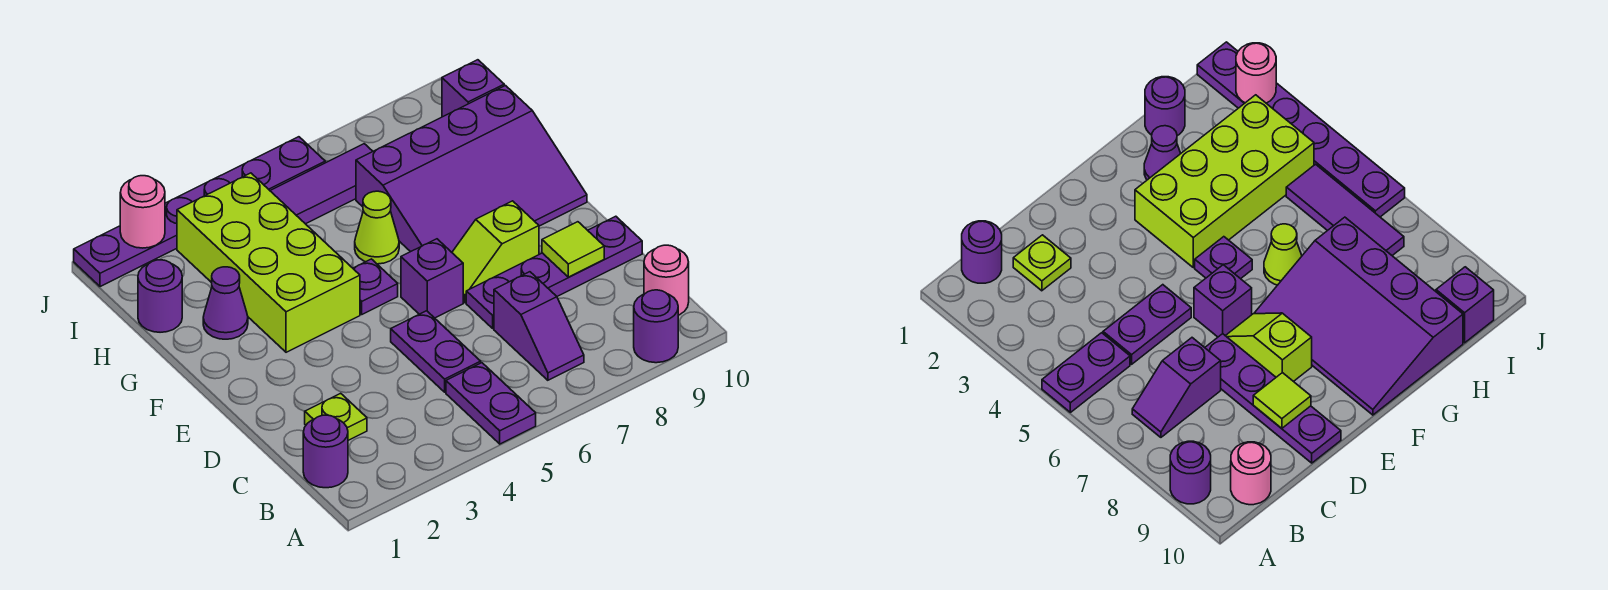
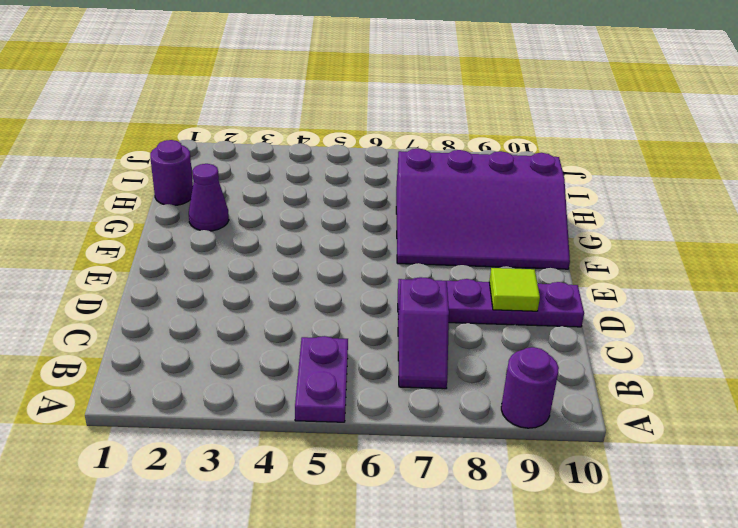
none -> purple 1x1 round brick [303,415,348,488]
none -> pink 1x1 round brick [644,245,689,315]
none -> lime 1x1 plate [305,393,367,440]

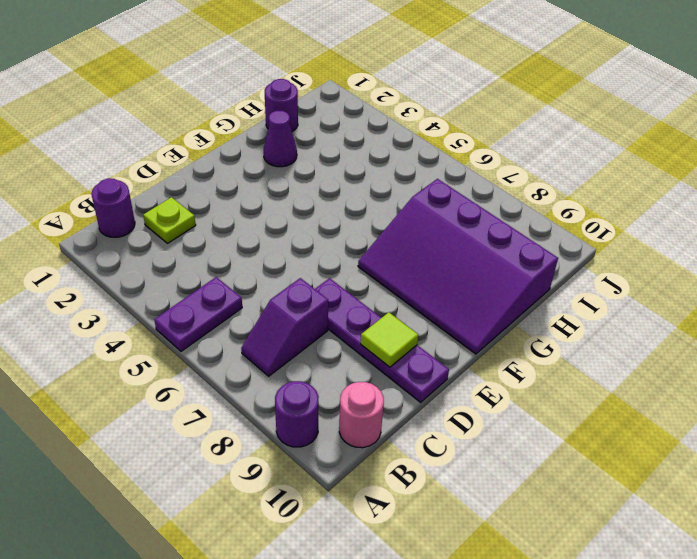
none -> purple 1x2 plate [391,311,481,392]
none -> purple 1x1 brick [401,239,463,318]
none -> lime 1x2 slope [452,201,539,303]

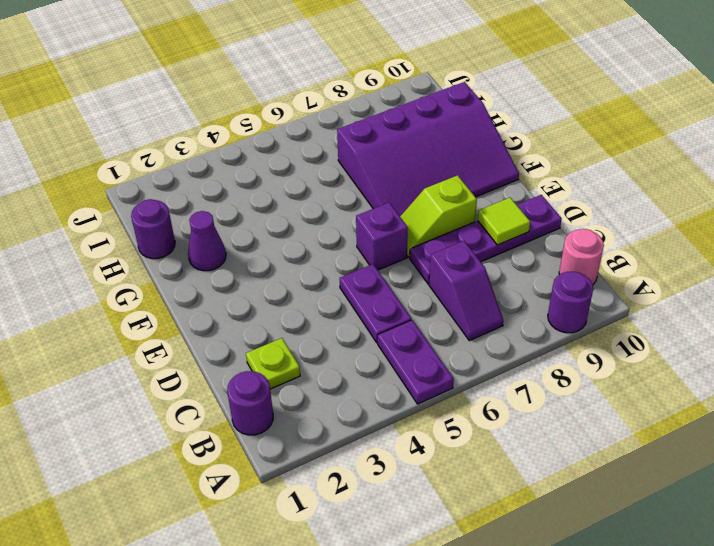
none -> lime 2x4 brick [177,173,360,352]
none -> purple 1x1 plate [353,259,398,314]
none -> lime 1x1 cone [355,191,399,264]

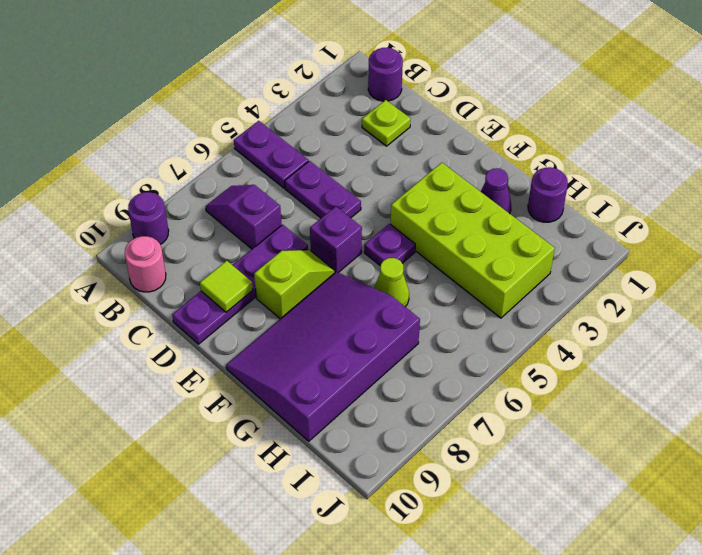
none -> purple 1x3 tile [270,144,373,224]
none -> purple 1x1 brick [442,60,504,117]
none -> purple 1x6 plate [74,137,325,287]

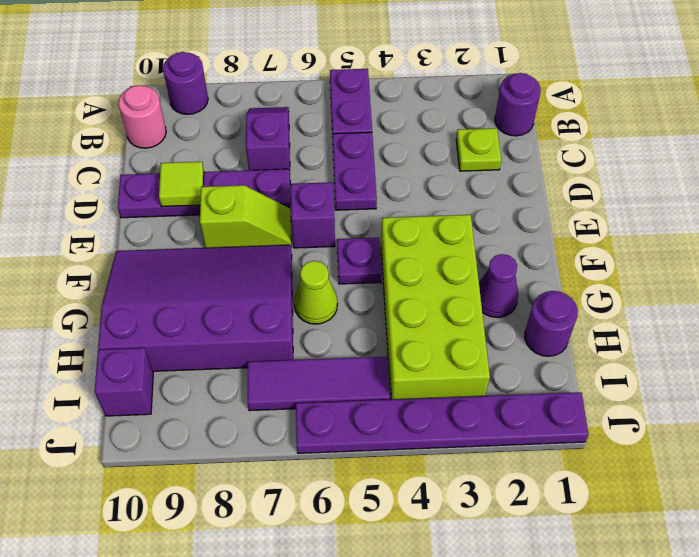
none -> pink 1x1 round brick [120,176,165,248]

